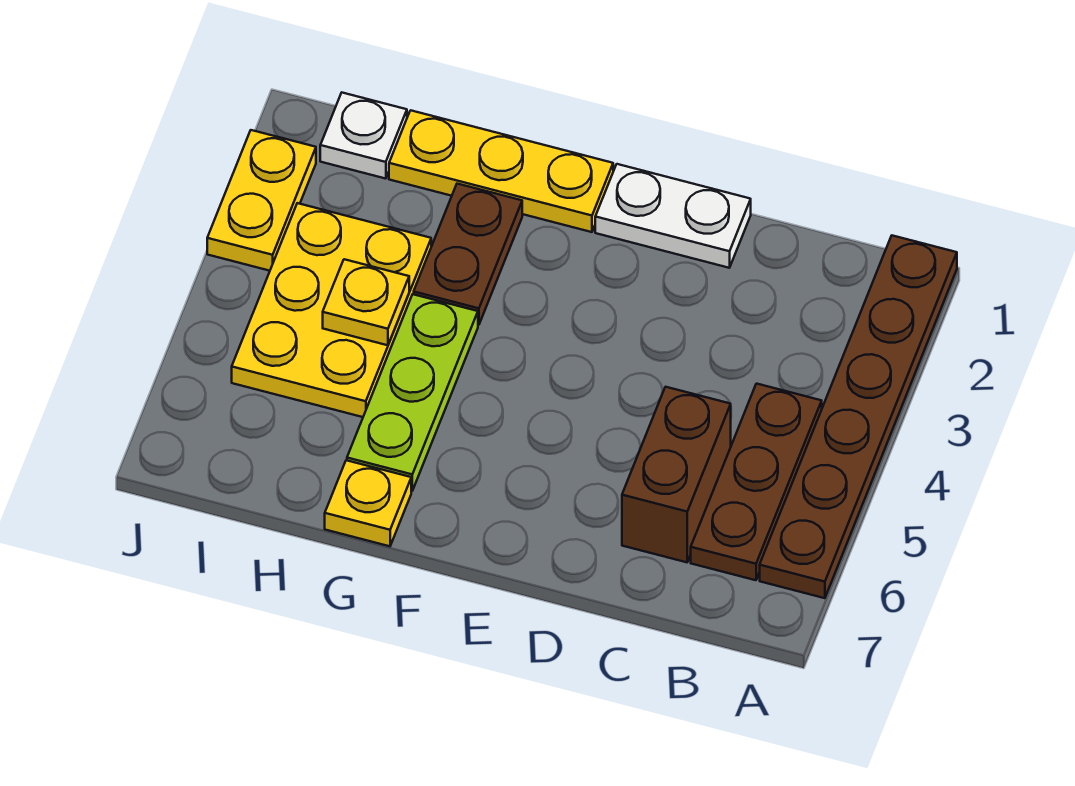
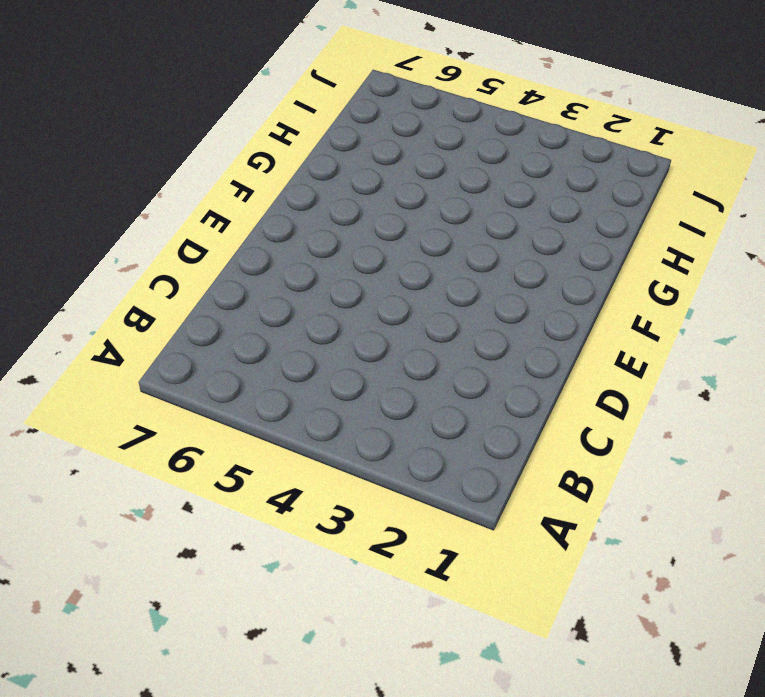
none -> brown 1x6 plate [760,236,957,598]
none -> brown 1x3 plate [691,384,822,580]
none -> brown 1x2 brick [622,387,731,562]

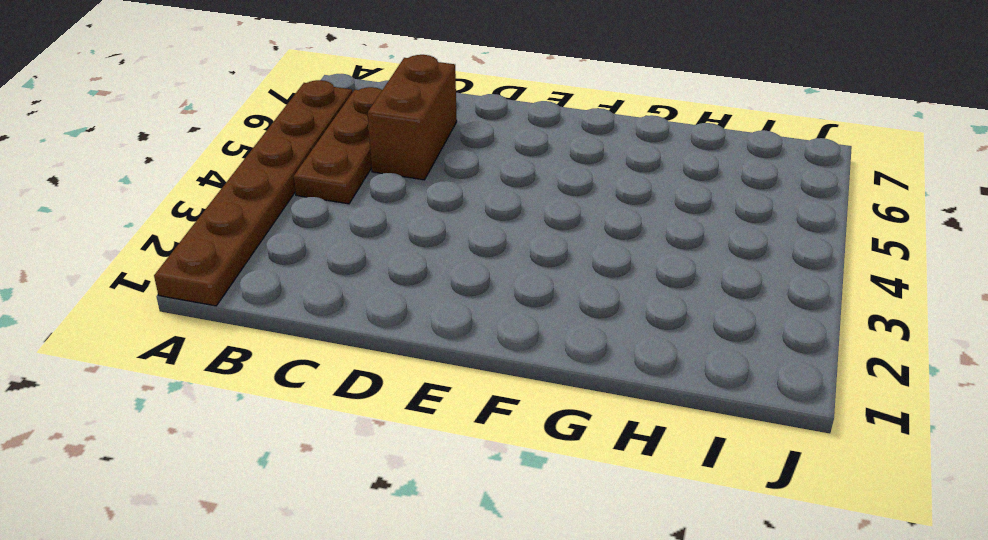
none -> white 1x2 plate [595,164,751,268]
none -> yellow 1x3 plate [389,110,613,232]
none -> brown 1x2 plate [414,184,522,325]

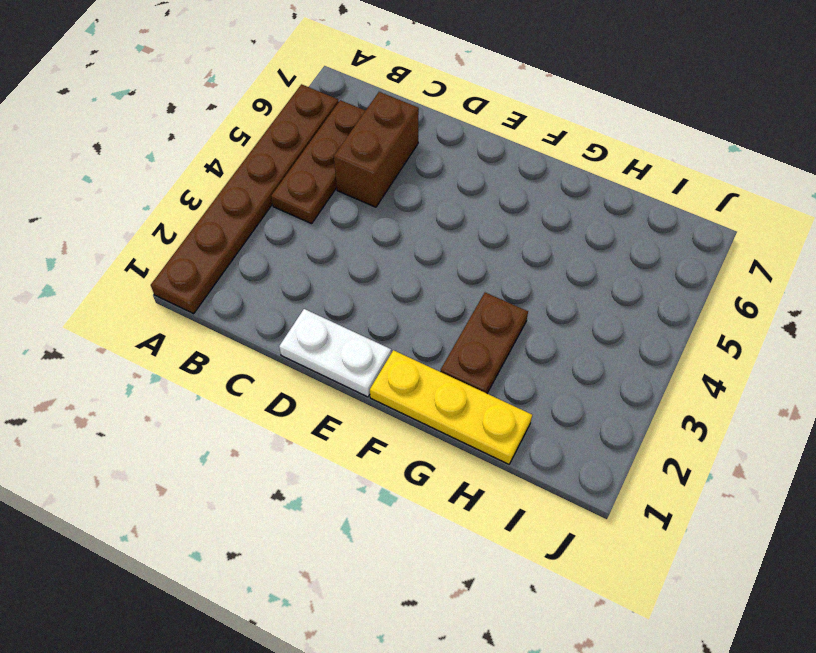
none -> lime 1x3 plate [347,294,478,491]
none -> yellow 1x1 plate [325,460,411,546]
none -> yellow 2x3 plate [232,203,431,417]

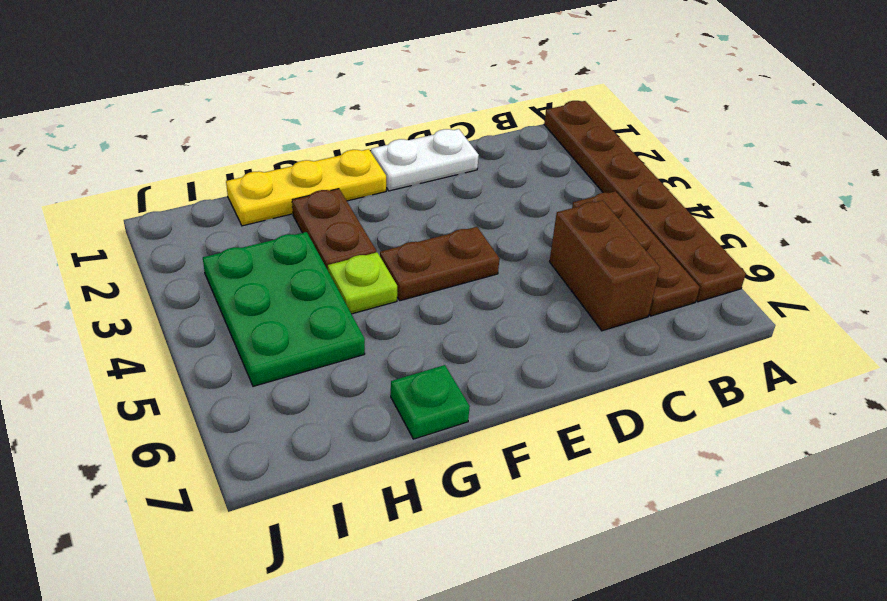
brown 1x2 plate [380,227,500,301] -> none
lime 1x1 plate [328,252,397,314] -> lime 1x3 plate [347,294,478,491]
green 1x1 plate [391,365,470,439] -> yellow 1x1 plate [325,460,411,546]
green 2x3 plate [203,232,365,386] -> yellow 2x3 plate [232,203,431,417]
none -> white 1x1 plate [320,93,407,179]
none -> yellow 1x2 plate [207,130,316,271]
none -> yellow 1x1 plate [323,259,409,345]

